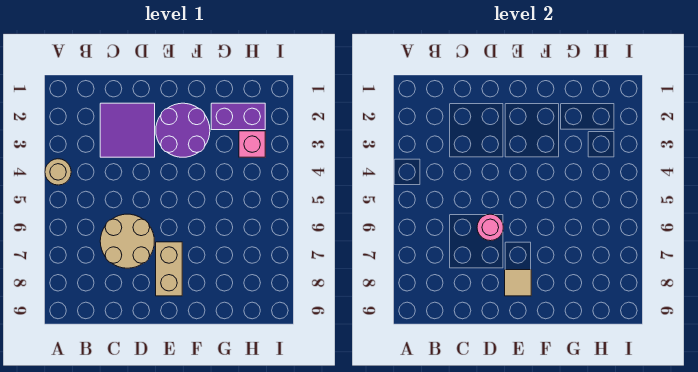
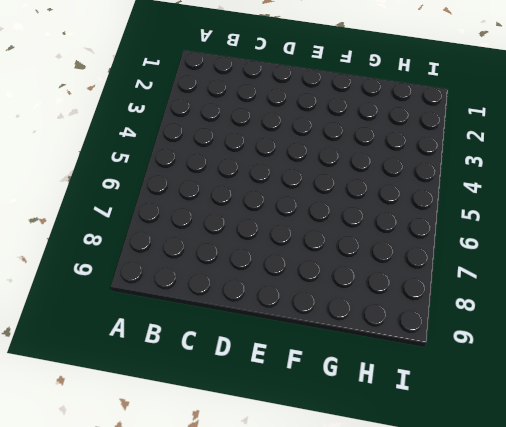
none -> tan 1x1 round brick [45,159,71,185]
none -> purple 2x2 tile [100,103,155,157]

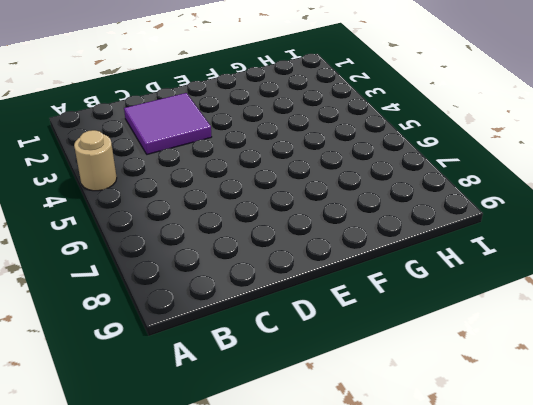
none -> tan 2x2 round brick [100,214,154,268]
none -> purple 2x2 round brick [156,103,210,157]

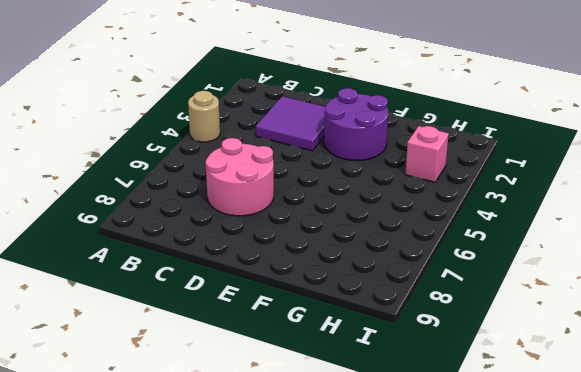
pink 2x2 round brick [205,138,274,216] -> tan 2x2 round brick [100,214,154,268]
none -> tan 1x2 brick [156,242,182,296]
none -> purple 1x2 brick [211,103,265,130]

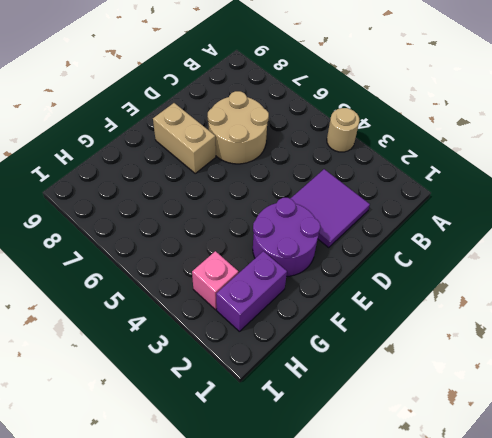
none -> pink 1x1 round brick [477,214,503,241]
none -> tan 1x1 tile [505,270,531,296]

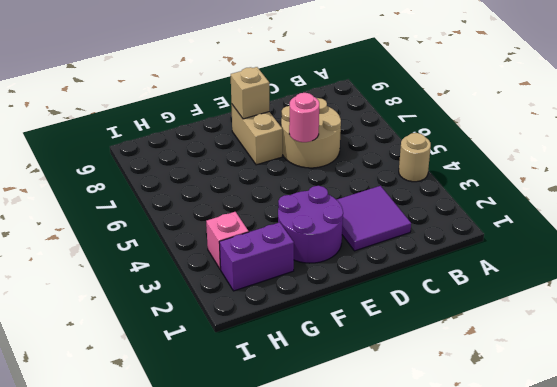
tan 1x1 brick [231,67,269,119] -> tan 1x1 tile [505,270,531,296]

